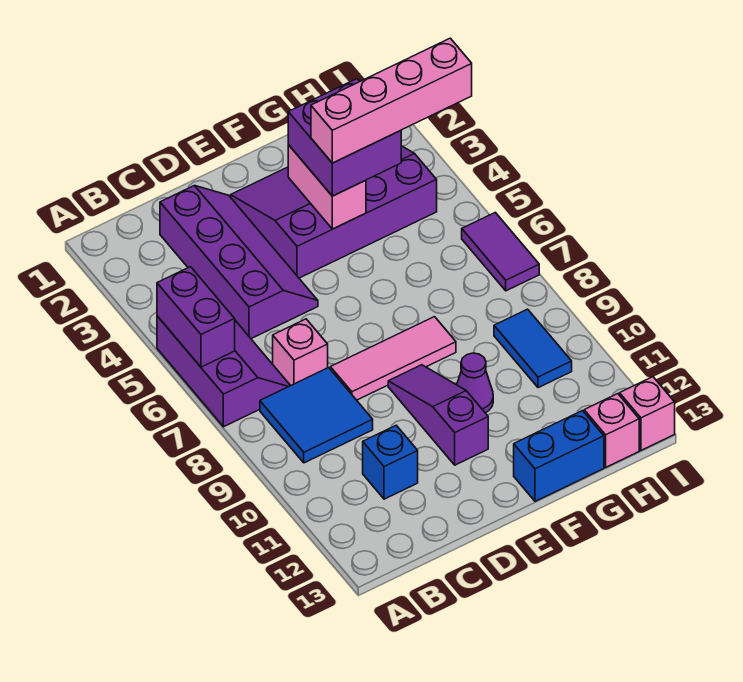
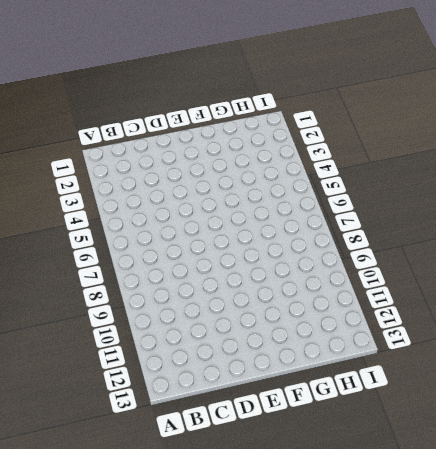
none -> purple 2x3 slope [157,316,290,427]
none -> blue 2x2 tile [260,368,373,463]
none -> purple 2x4 slope [160,186,318,339]

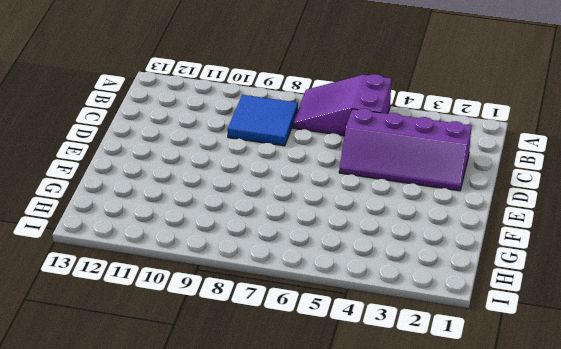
purple 2x3 slope [293,74,392,136] -> purple 2x3 slope turned to [157,316,290,427]
none -> pink 1x1 brick [273,319,328,386]
none -> blue 1x1 brick [363,425,418,499]
none -> pink 1x3 tile [330,317,456,400]

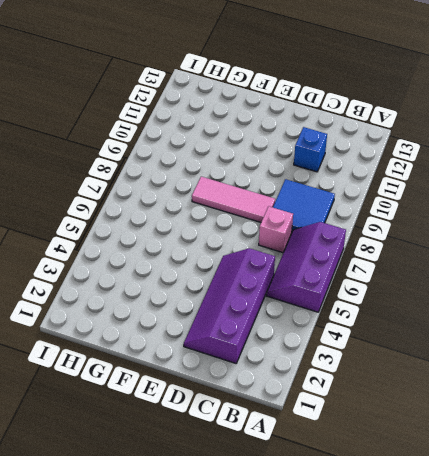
none -> purple 3x4 slope [231,146,437,278]
none -> purple 1x3 slope [388,365,488,465]
none -> purple 1x1 cone [457,353,493,413]

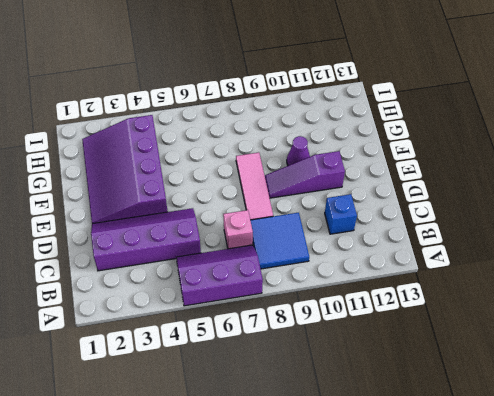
none -> blue 1x2 brick [514,411,604,501]
none -> blue 1x2 tile [494,309,572,388]
none -> pink 1x1 brick [584,394,639,467]

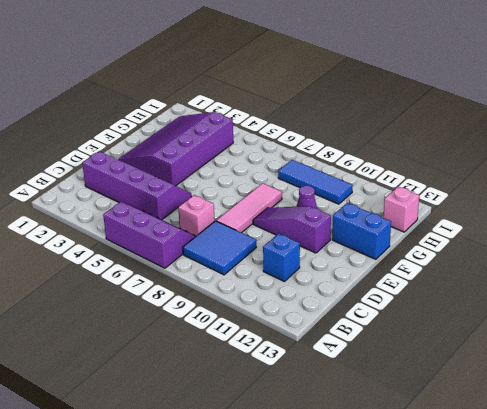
blue 1x2 brick [332,203,391,259] -> blue 1x2 brick turned to [514,411,604,501]
blue 1x3 tile [278,160,353,204] -> blue 1x2 tile [494,309,572,388]
none -> purple 1x2 tile [462,212,539,291]
none -> pink 1x1 brick [619,377,675,450]
none -> purple 1x2 brick [157,267,235,367]

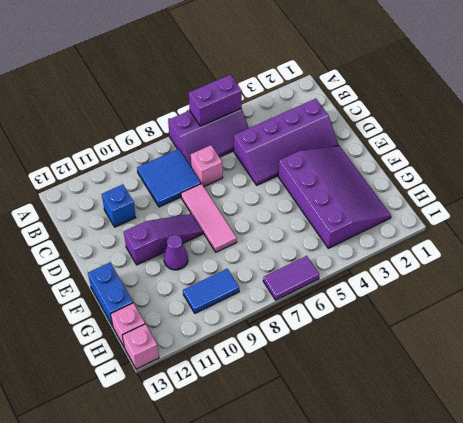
none -> pink 1x2 brick [288,145,366,229]
none -> purple 2x2 brick [288,79,401,196]
none -> pink 1x4 brick [311,38,472,163]

